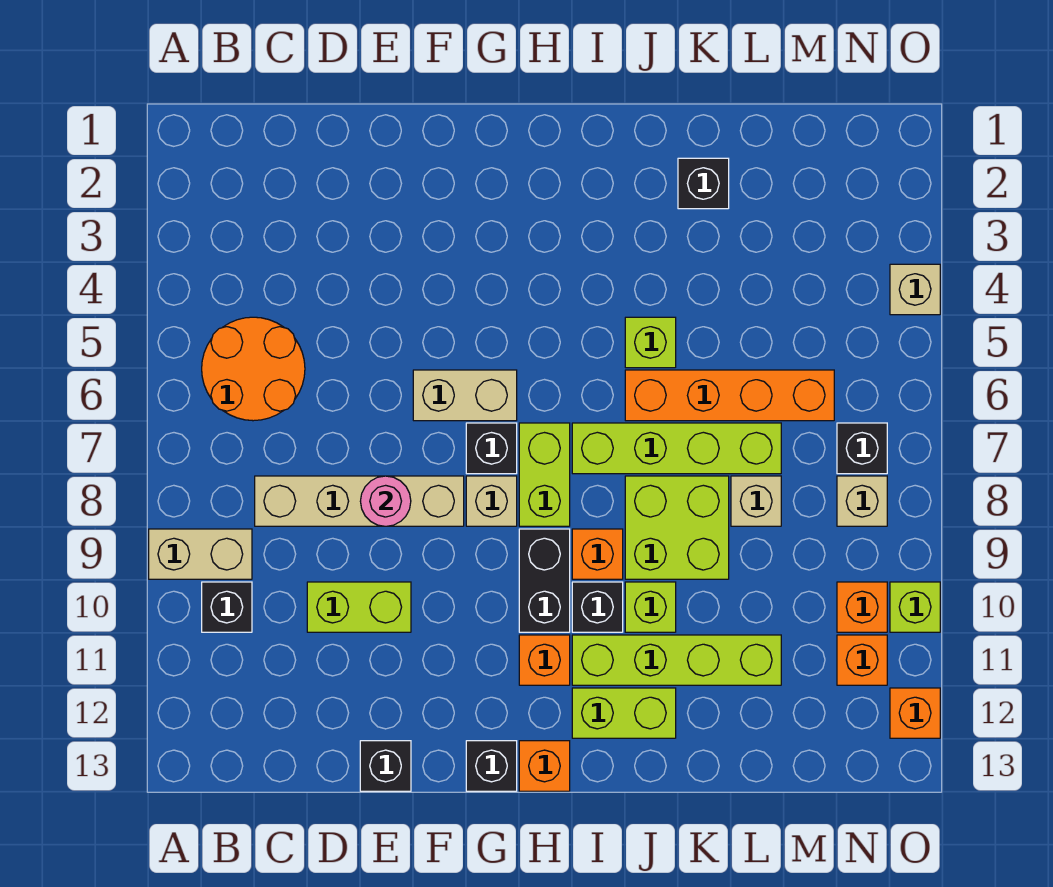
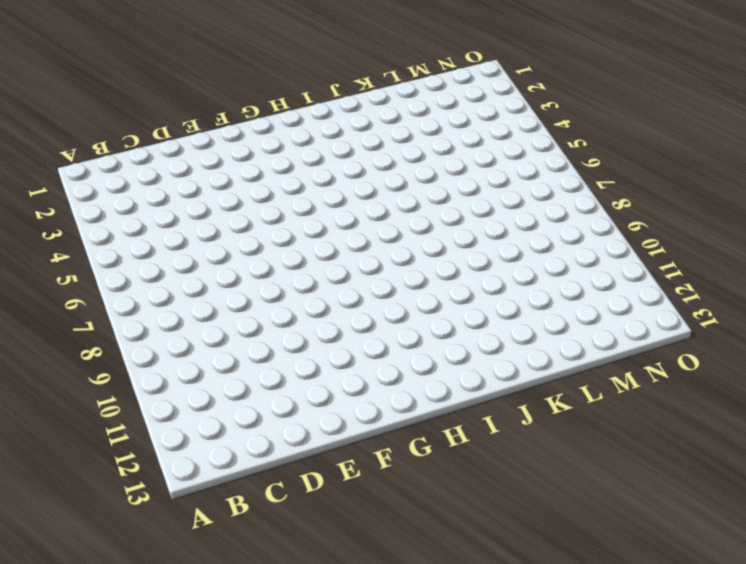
none -> tan 1x2 brick [149,529,252,579]
none -> orange 2x2 round brick [202,317,305,421]
none -> black 1x1 brick [202,582,252,632]
none -> tan 1x4 brick [255,476,464,526]

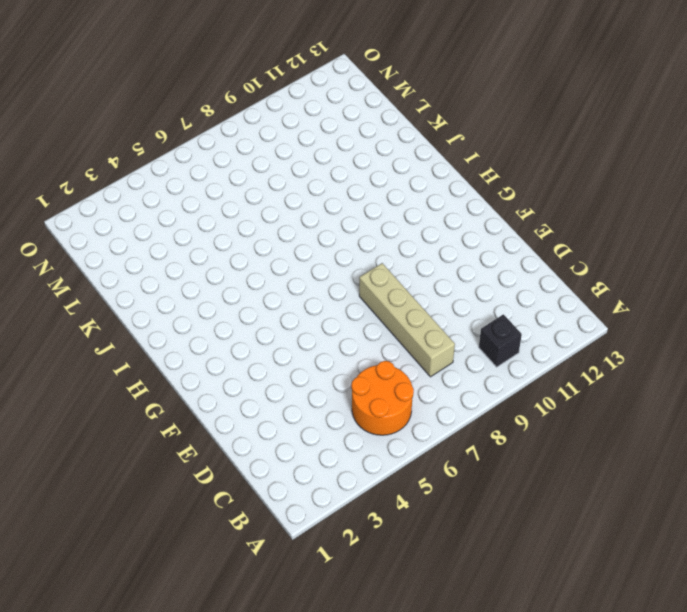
none -> tan 1x2 brick [149,529,252,579]
none -> lime 1x2 brick [307,582,411,632]
none -> black 1x1 brick [360,741,411,791]
none -> tan 1x2 brick [413,370,517,421]

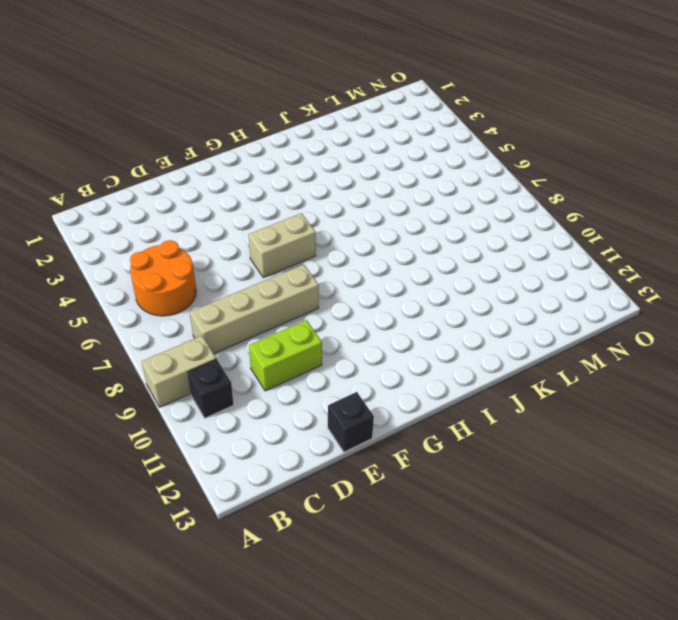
none -> black 1x1 brick [466,423,517,474]
none -> tan 1x1 brick [466,476,517,526]
none -> black 1x1 brick [466,741,517,791]
none -> lime 1x2 brick [519,423,570,526]

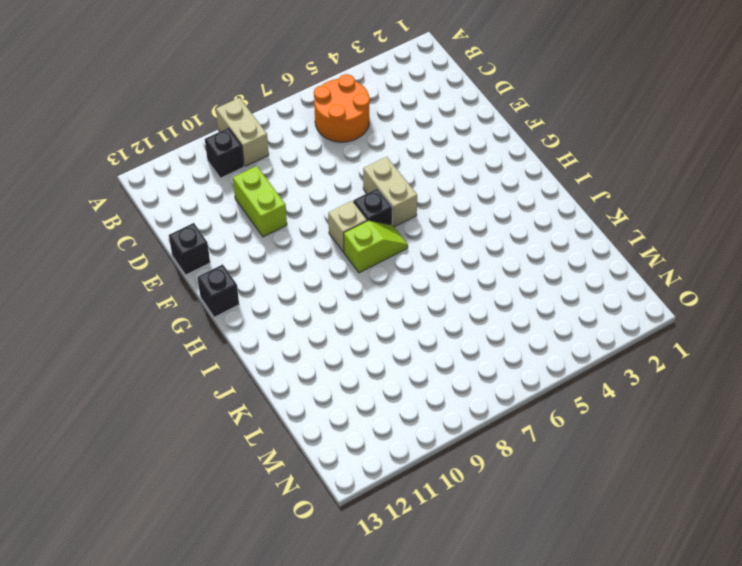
lime 1x2 slope [344,220,408,273] -> lime 1x2 brick [519,423,570,526]
none -> tan 1x4 brick [255,476,464,526]
none -> black 1x2 brick [519,529,570,632]
none -> orange 1x1 brick [519,635,570,685]
none -> orange 1x1 brick [519,741,570,791]

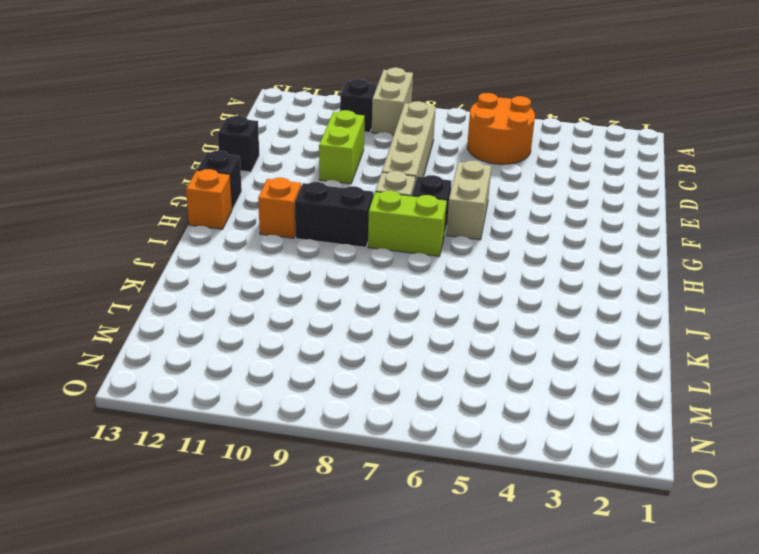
none -> lime 1x4 brick [572,423,781,474]
none -> orange 1x1 brick [572,529,623,579]
none -> black 1x1 brick [572,582,623,632]
none -> lime 1x4 brick [572,635,781,685]

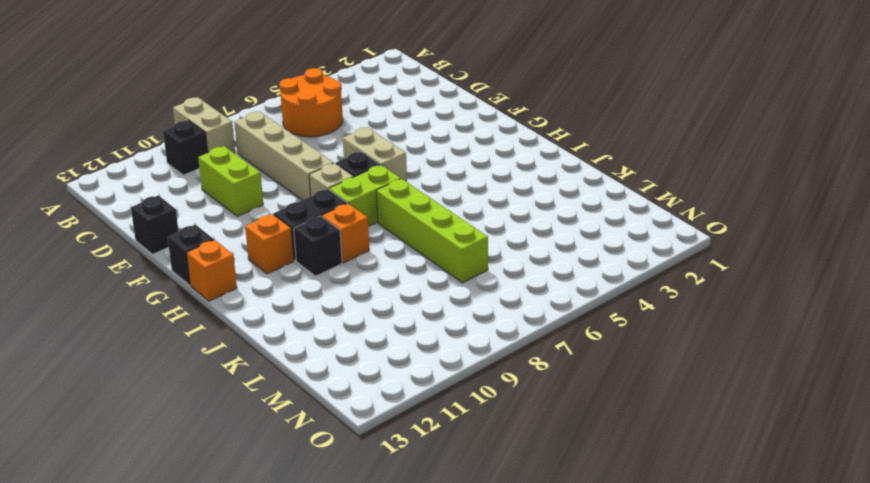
none -> lime 1x4 brick [572,635,781,685]
none -> lime 1x2 brick [572,688,676,738]
none -> lime 1x1 brick [625,317,676,368]
none -> orange 1x4 brick [625,370,834,421]

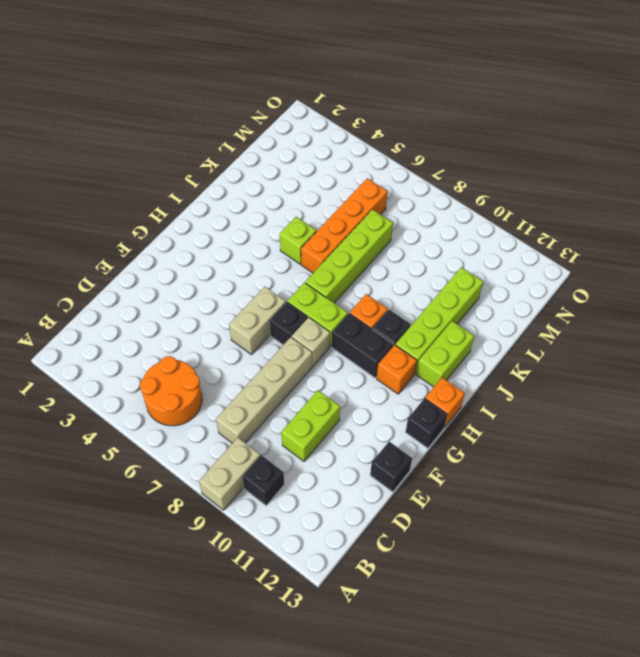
none -> lime 2x2 brick [625,476,729,579]
none -> lime 1x1 brick [625,582,676,632]
none -> black 1x1 brick [678,158,729,209]
none -> tan 1x1 brick [731,476,781,526]

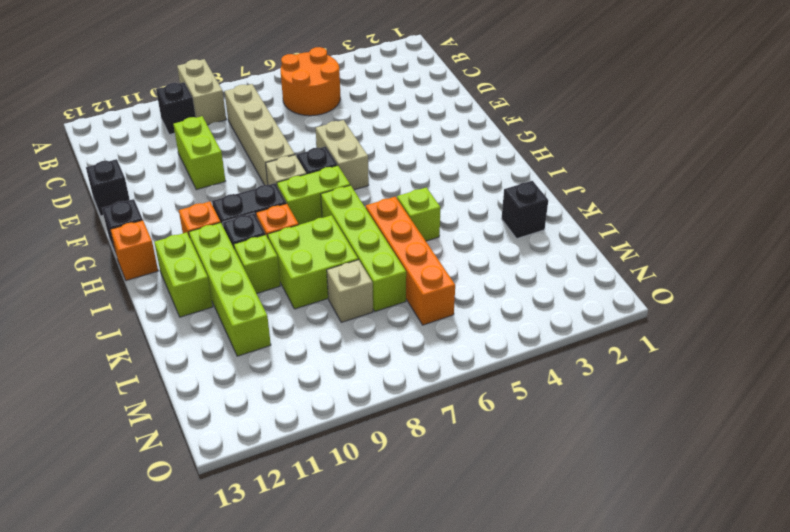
none -> black 1x1 brick [837,423,887,474]
none -> tan 1x1 brick [837,476,887,526]
none -> orange 1x1 brick [837,582,887,632]
none -> orange 1x1 brick [837,635,887,685]

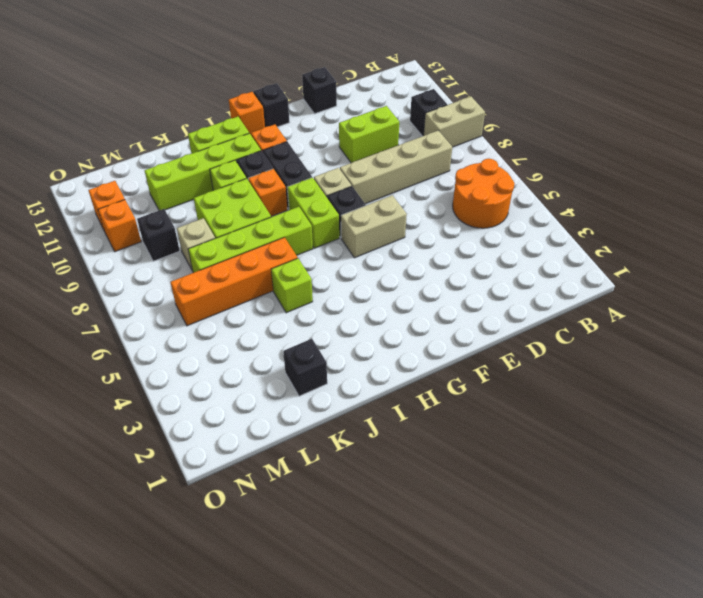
black 1x1 brick [137,209,180,261] -> black 1x1 brick moved to [837,423,887,474]
none -> tan 1x1 brick [837,476,887,526]
none -> tan 1x1 brick [890,264,940,315]
none -> lime 1x1 brick [890,582,940,632]
none -> orange 1x1 brick [890,688,940,738]

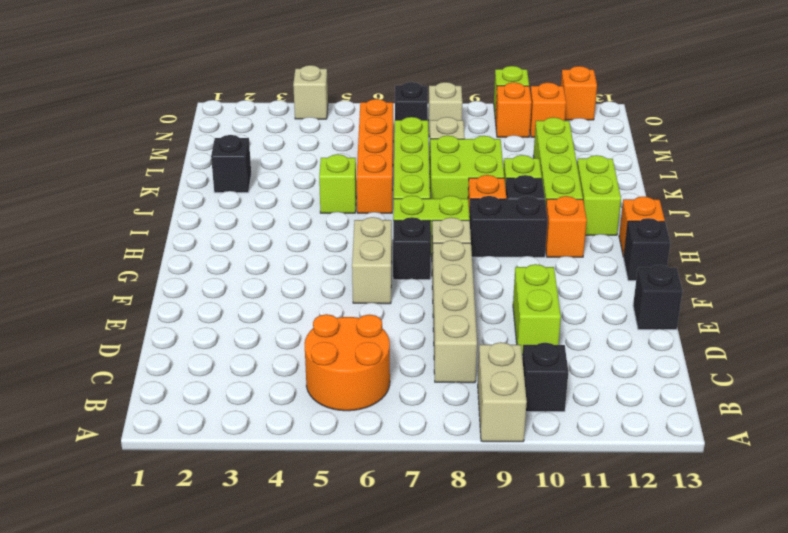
none -> pink 1x1 round brick [360,476,411,526]

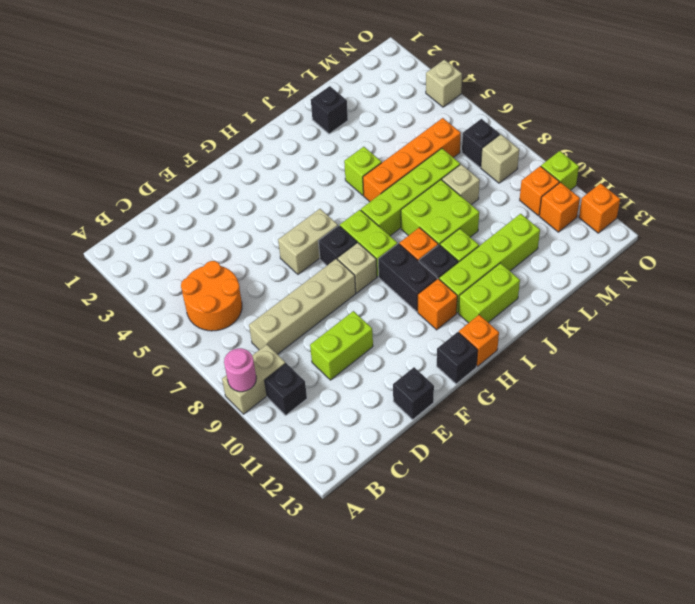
pink 1x1 round brick [224,348,256,392] -> pink 1x1 round brick moved to [360,476,411,526]

